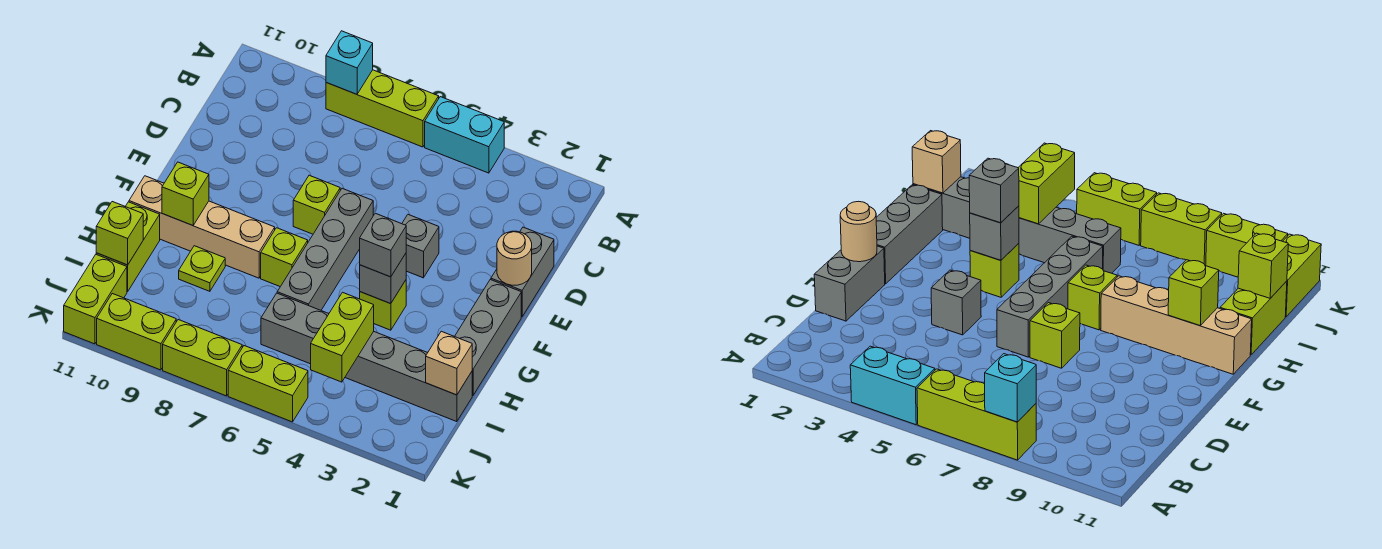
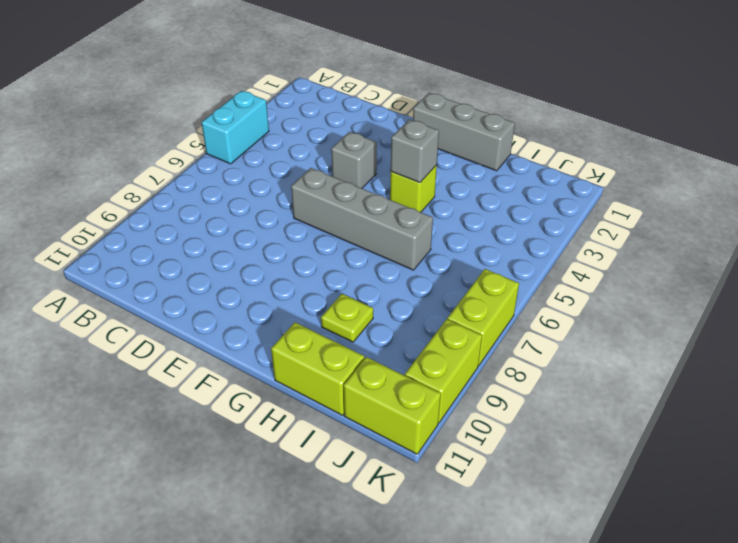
none -> lime 1x3 brick [326,70,439,147]
none -> grey 1x2 brick [491,227,554,317]
none -> lime 1x1 brick [293,175,340,234]

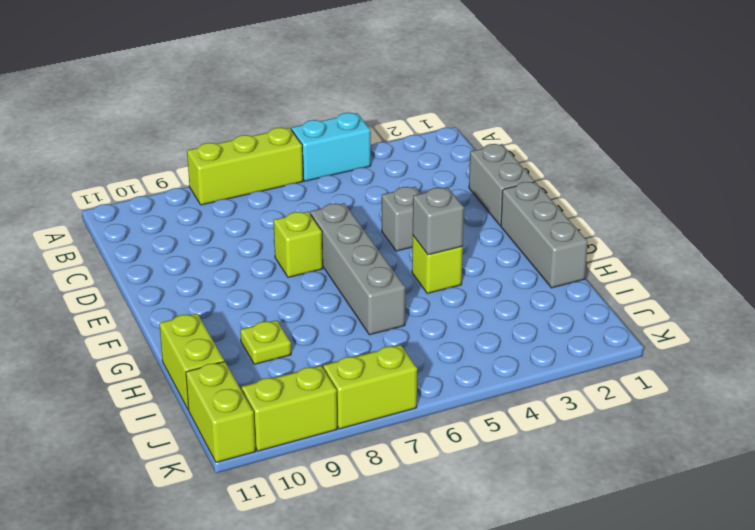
none -> lime 1x1 brick [261,228,308,287]
none -> tan 1x4 brick [129,176,275,278]
none -> grey 1x6 brick [261,293,472,422]

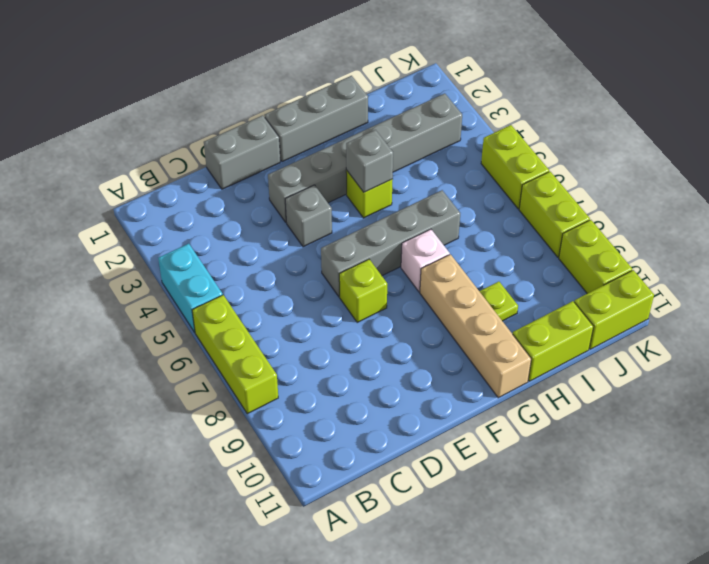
grey 1x6 brick [268,93,462,222] -> grey 1x6 brick turned to [261,293,472,422]
white 1x1 brick [401,229,450,292] -> lime 1x1 brick [261,228,308,287]
none -> cyan 1x1 brick [326,31,373,94]
none -> tan 1x1 round brick [497,231,532,285]
none -> lime 1x1 brick [162,162,209,225]

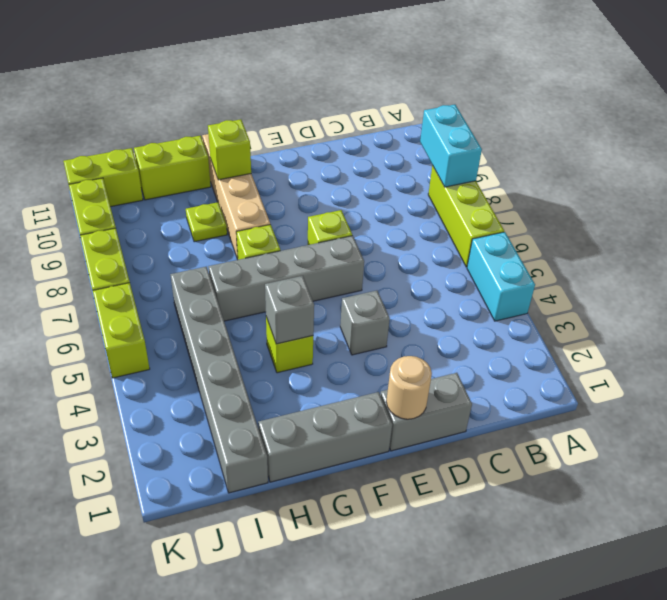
cyan 1x2 brick [420,105,482,187] -> cyan 1x1 brick [326,31,373,94]
none -> tan 1x1 brick [426,331,472,395]
none -> lime 1x2 brick [311,292,374,382]
none -> lime 1x1 brick [96,202,143,265]

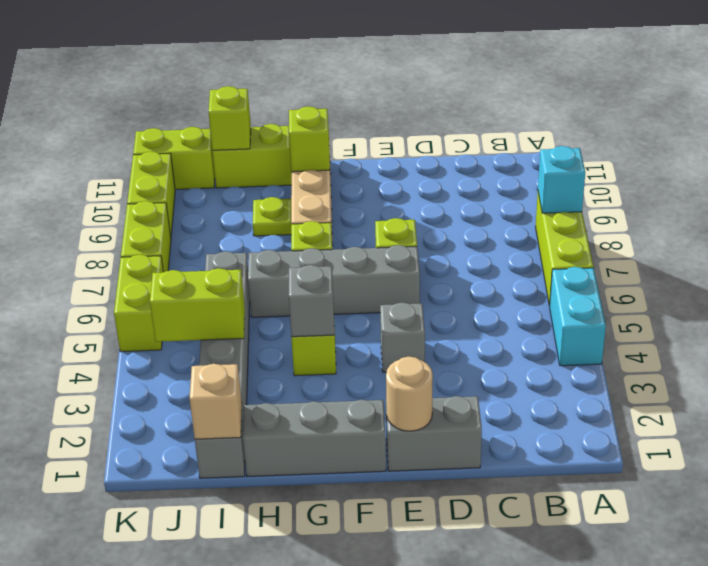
none -> grey 1x1 brick [360,213,406,277]

